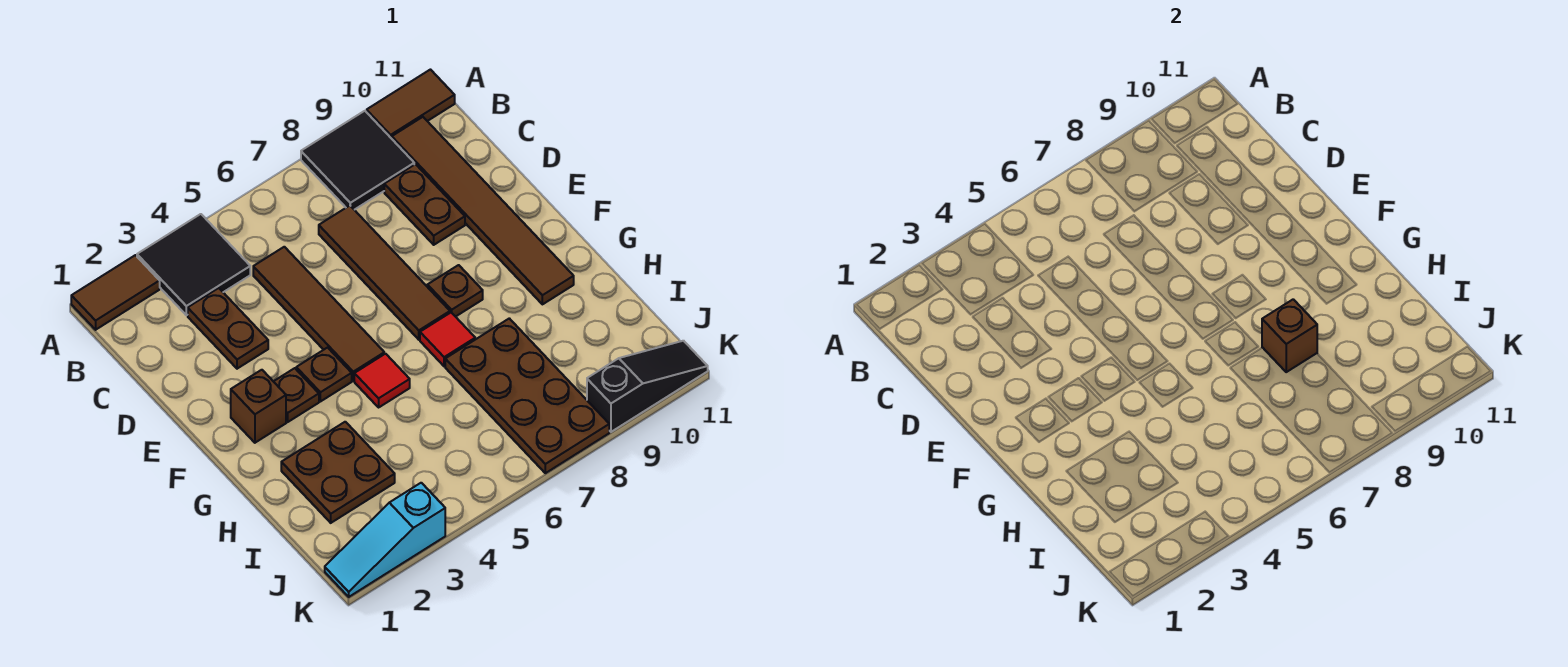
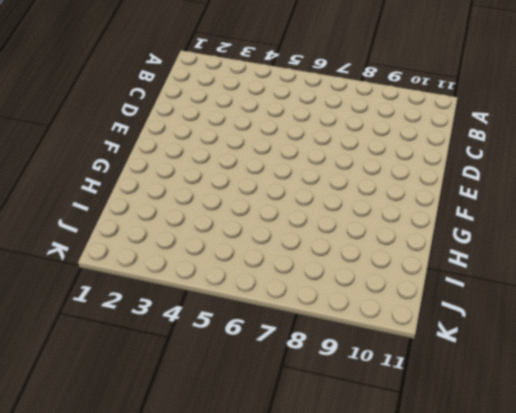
none -> brown 1x2 tile [71,255,160,330]
none -> black 2x2 tile [137,214,250,315]
none -> black 2x2 tile [301,111,414,210]

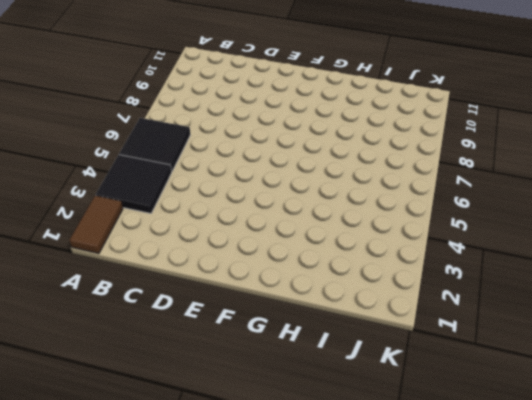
black 2x2 tile [119,118,190,171] -> black 2x2 tile moved to [301,111,414,210]
none -> brown 1x2 tile [367,70,455,139]
none -> brown 1x6 tile [392,117,574,304]
none -> brown 1x2 plate [188,288,268,369]

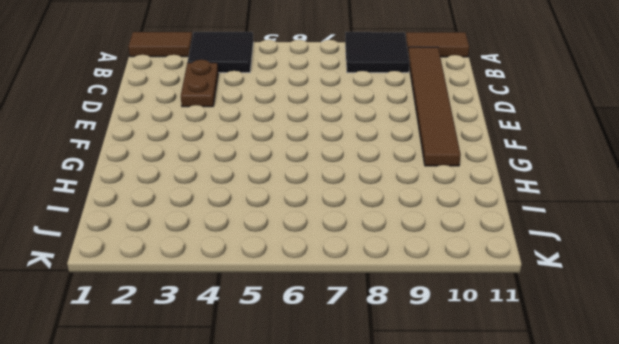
none -> brown 1x4 tile [253,247,384,381]
none -> brown 1x4 tile [319,206,450,340]
none -> brown 1x2 plate [384,164,465,245]

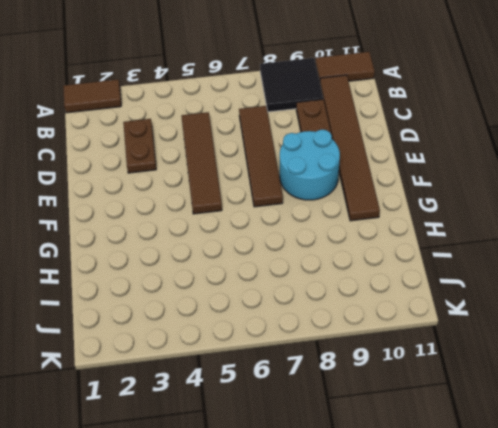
cyan 2x2 round brick [280,130,340,200] -> brown 1x1 plate [427,265,483,317]
none -> black 2x2 tile [137,214,250,315]
none -> brown 1x1 brick [231,370,286,443]
none -> brown 1x1 plate [273,368,319,422]

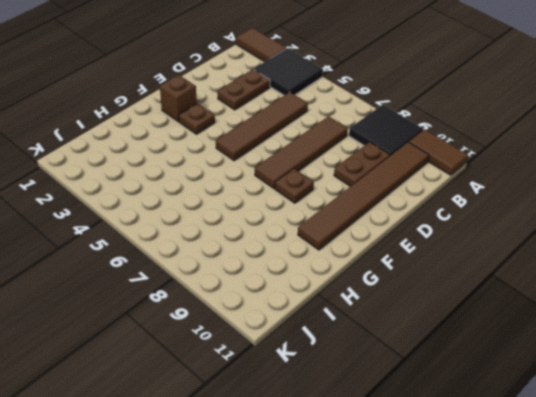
none -> brown 1x1 plate [296,348,352,402]
none -> red 1x1 tile [354,354,410,407]
none -> red 1x1 tile [420,312,475,366]

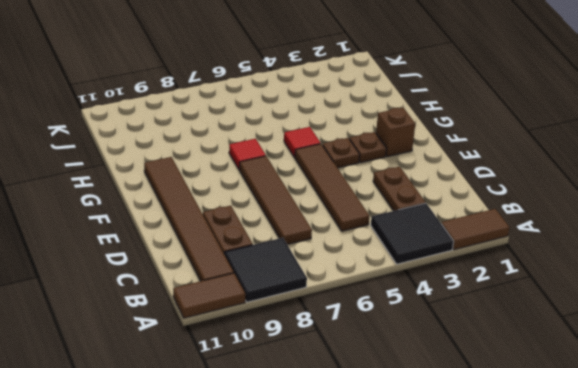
none -> brown 1x1 plate [427,265,483,317]
none -> brown 2x2 plate [281,422,395,523]
none -> brown 2x4 plate [445,318,609,473]

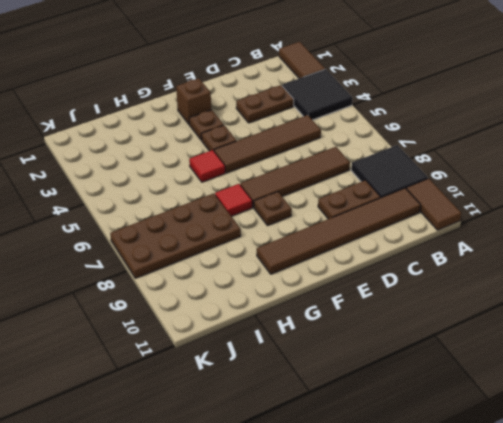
none -> brown 2x2 plate [281,422,395,523]
none -> cyan 1x3 slope [325,483,445,597]
none -> black 1x3 slope [587,341,708,432]

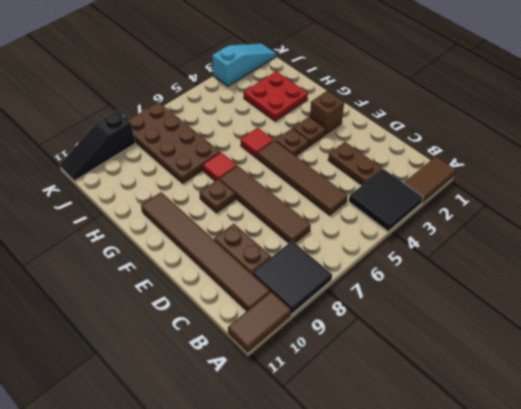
red 2x2 plate [244,71,308,121] -> brown 2x2 plate [281,422,395,523]
none -> brown 1x1 brick [1262,299,1317,372]

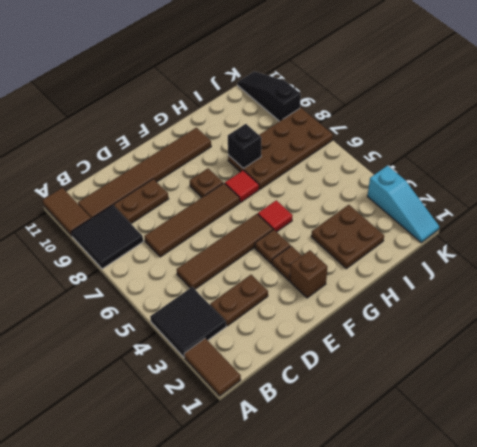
black 1x1 brick [228,124,261,168] -> brown 1x1 brick [1262,299,1317,372]

